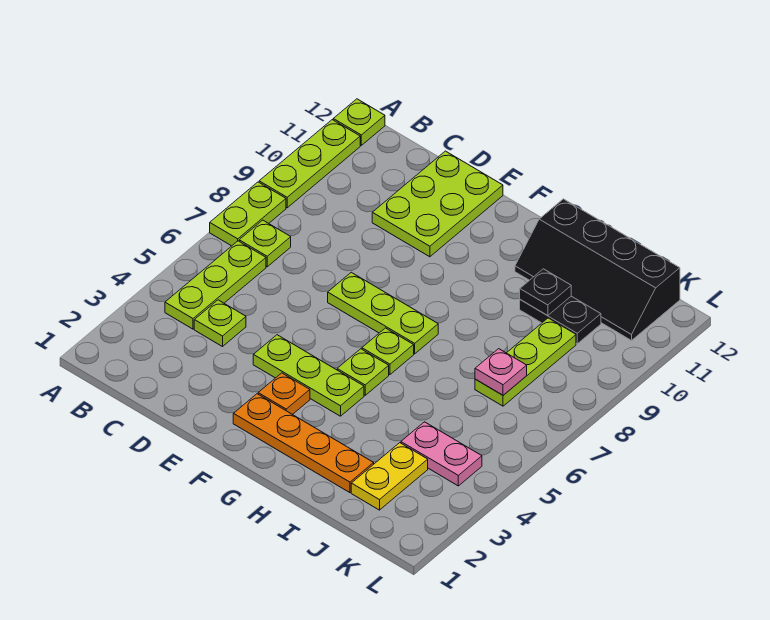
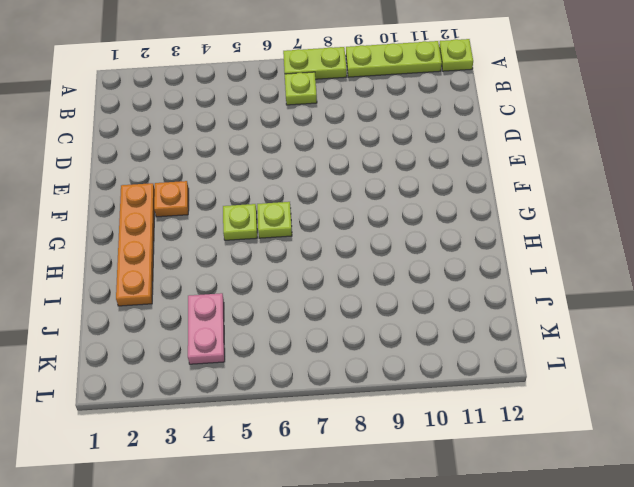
none -> lime 1x3 plate [165,241,266,329]
none -> lime 1x1 plate [194,300,246,347]
none -> lime 2x3 plate [372,151,503,257]

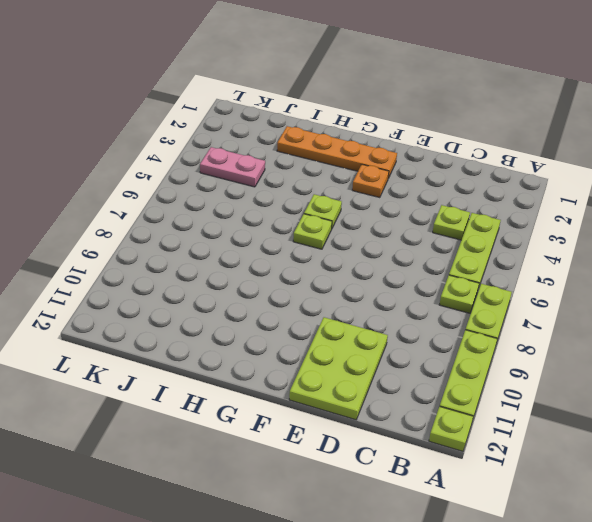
none -> lime 1x3 plate [253,335,364,416]
none -> lime 1x3 plate [328,272,438,354]
none -> black 2x4 slope [515,199,680,340]

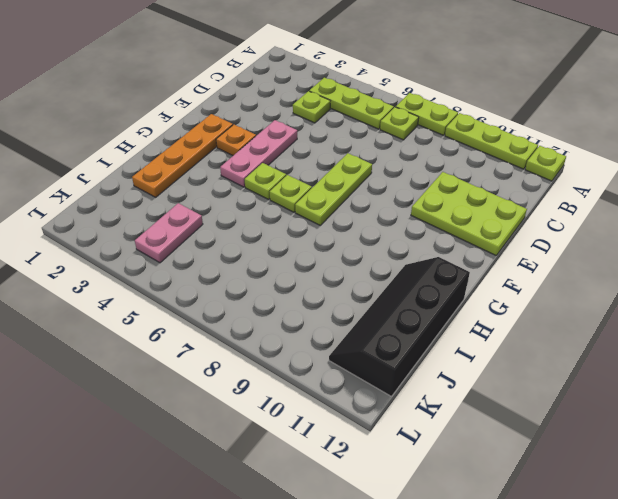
pink 1x3 plate [220,120,297,187] -> lime 1x3 plate [253,335,364,416]
none -> black 1x2 plate [520,296,601,344]
none -> yellow 1x2 plate [351,443,428,510]
none -> lime 1x3 plate [475,318,576,406]

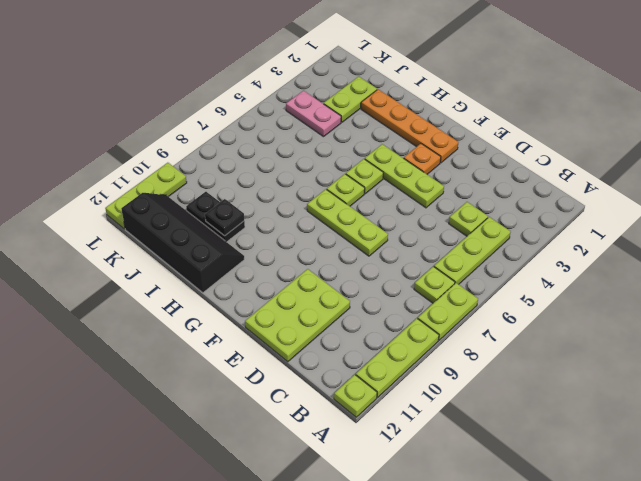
lime 1x2 plate [324,76,377,122] -> yellow 1x2 plate [351,443,428,510]
lime 1x3 plate [105,163,187,229] -> lime 1x3 plate moved to [475,318,576,406]
none -> pink 1x1 plate [475,349,527,395]

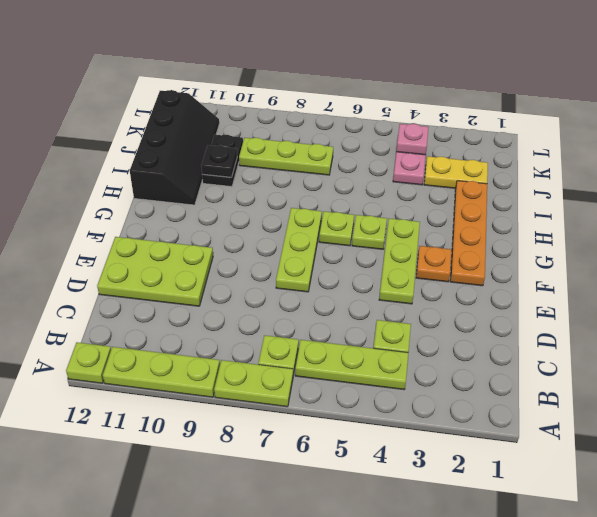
pink 1x1 plate [396,124,429,155] -> pink 1x1 plate moved to [475,349,527,395]

